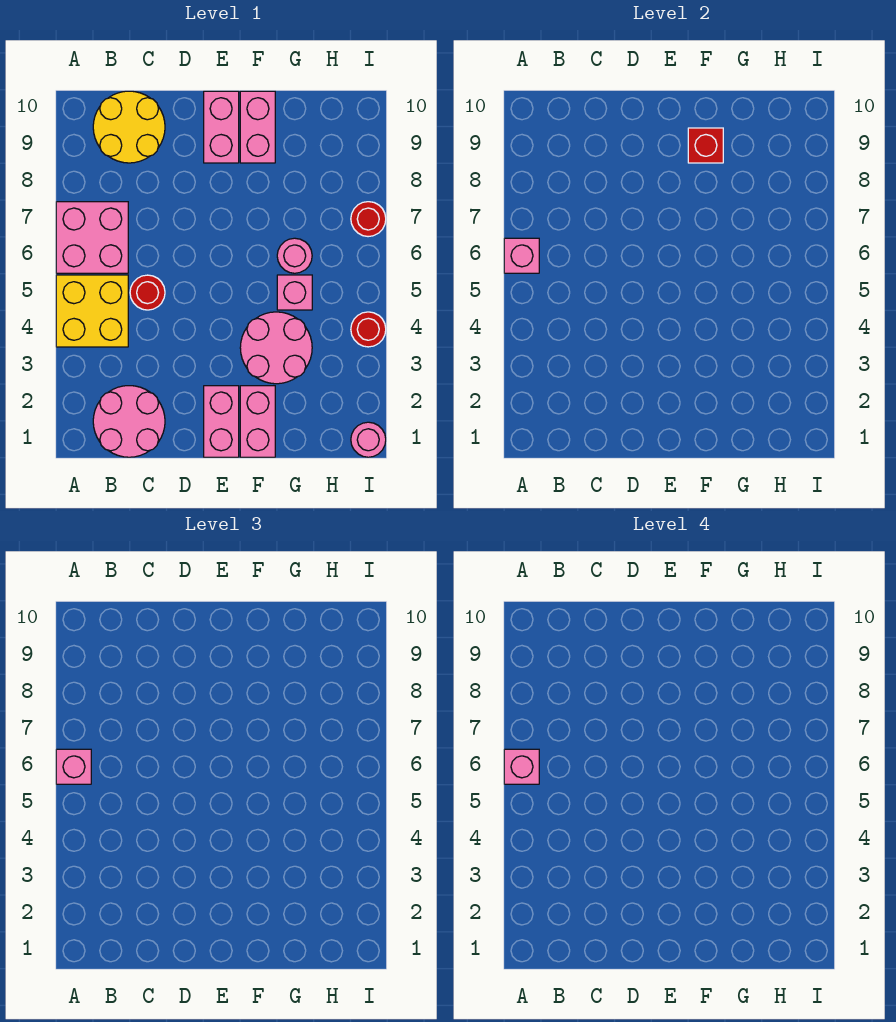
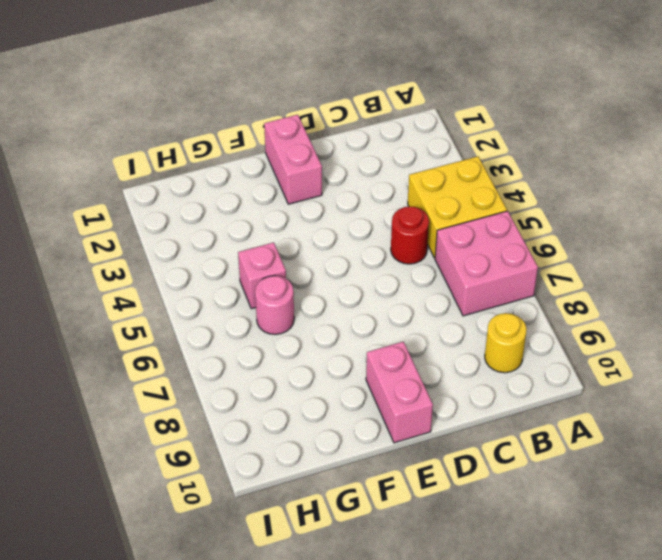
yellow 1x1 round brick [485,313,527,373] -> yellow 2x2 round brick [93,91,165,163]
none -> pink 2x2 round brick [93,386,165,457]
none -> pink 1x2 brick [240,386,275,457]
none -> pink 2x2 round brick [240,312,312,384]

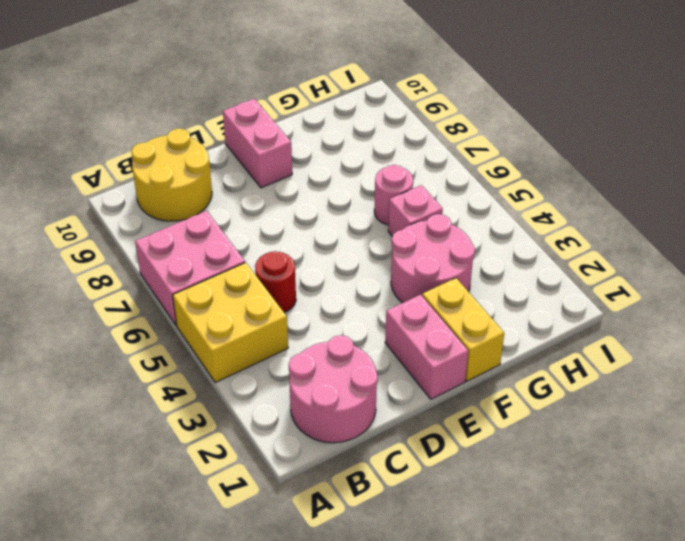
yellow 1x2 brick [422,278,504,381] -> pink 1x2 brick [240,386,275,457]
none -> pink 1x2 brick [240,91,275,163]
none -> pink 1x1 round brick [351,422,386,457]
none -> red 1x1 round brick [351,312,386,347]

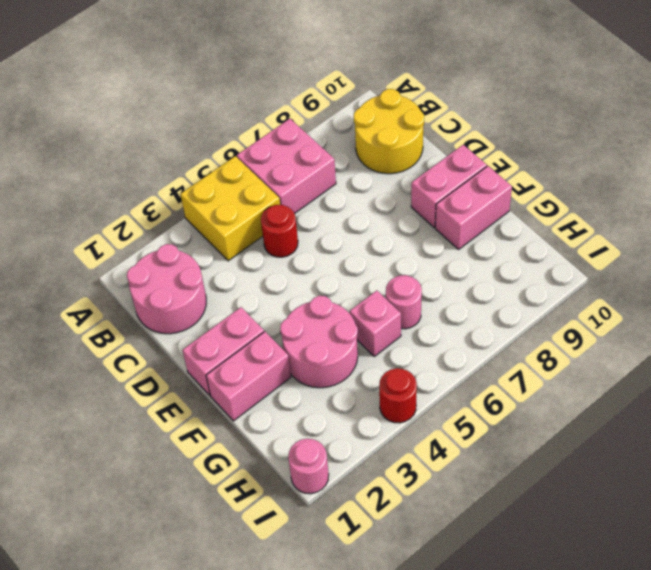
none -> red 1x1 round brick [351,202,386,237]
none -> pink 1x1 brick [504,238,539,273]
none -> red 1x1 brick [688,128,723,163]

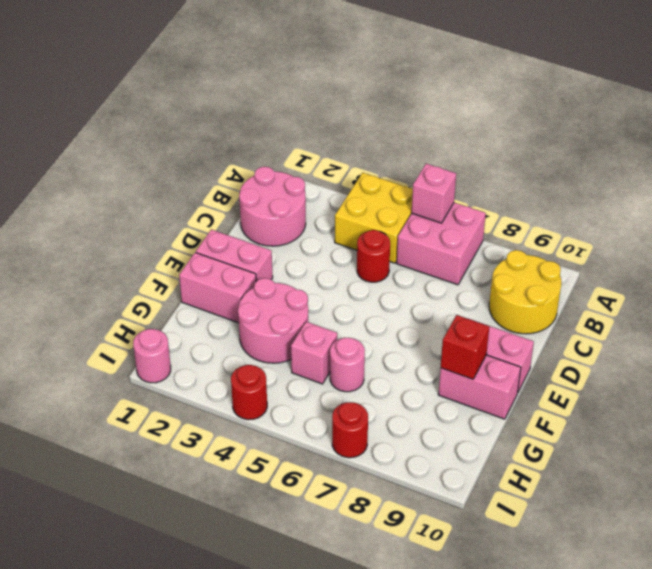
none -> pink 1x1 brick [56,749,91,784]
none -> pink 1x1 brick [504,749,539,784]

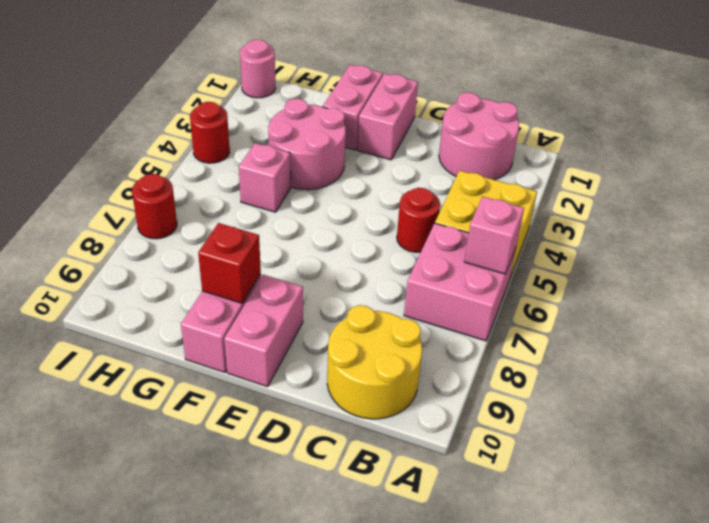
none -> pink 1x1 round brick [277,238,312,273]
none -> pink 1x1 brick [56,749,91,784]
none -> pink 1x1 brick [504,749,539,784]

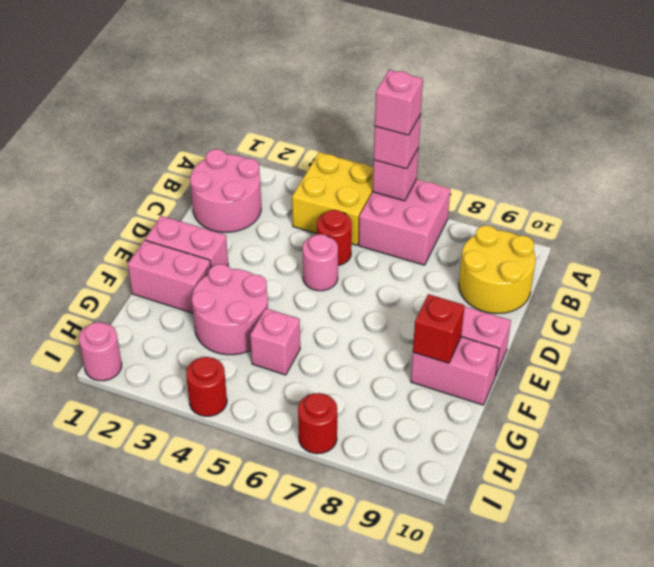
pink 1x1 round brick [303,234,338,291] -> pink 1x1 round brick moved to [277,238,312,273]

